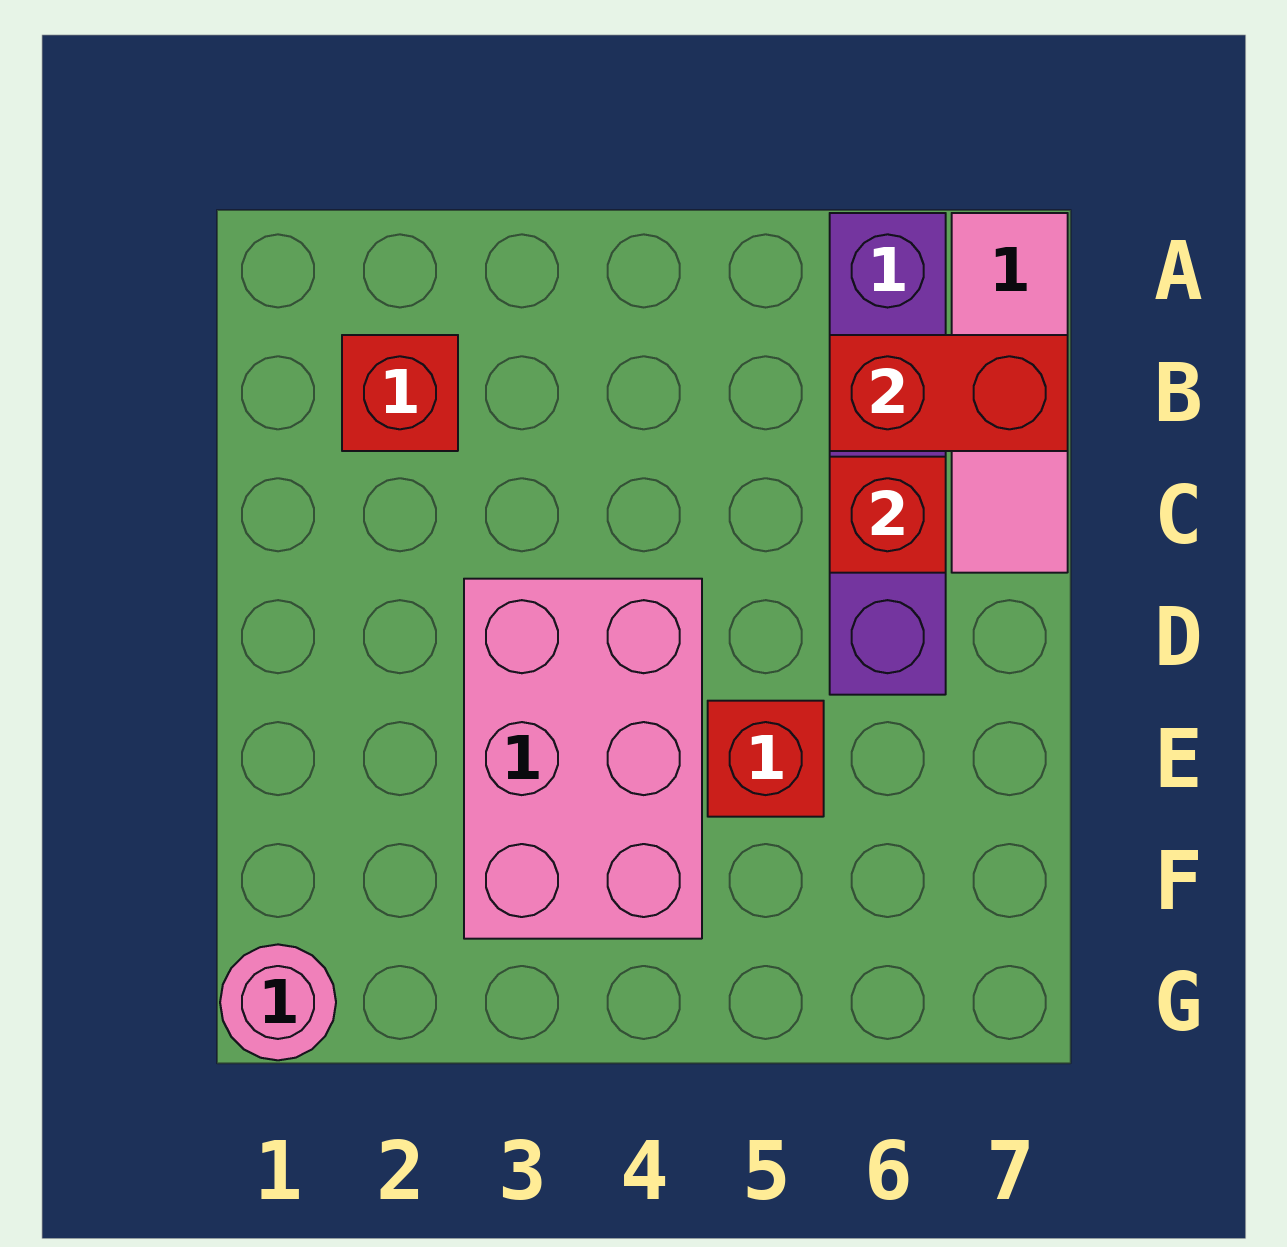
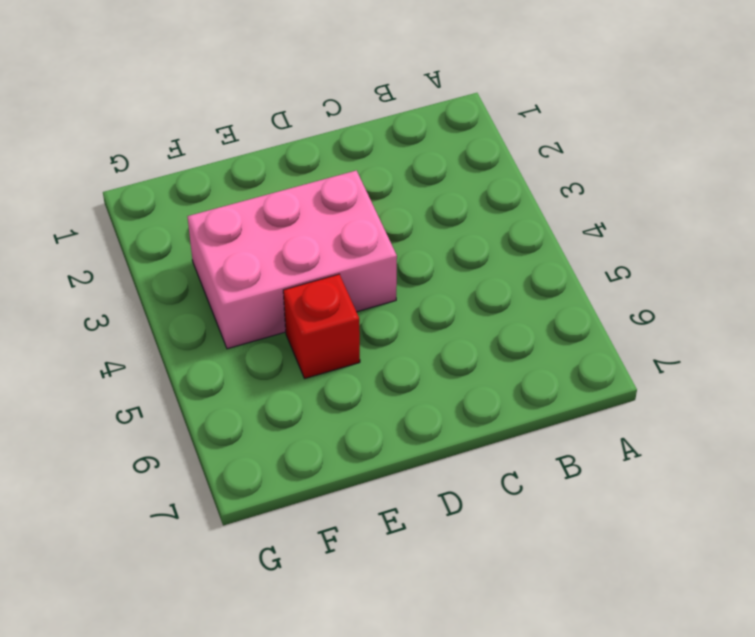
none -> purple 1x4 brick [830,213,946,695]
none -> pink 1x3 tile [952,213,1068,573]

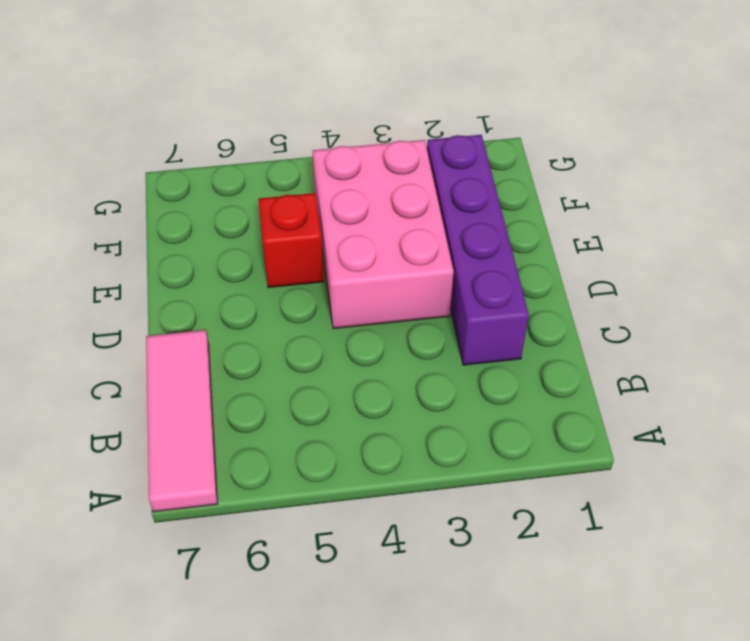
purple 1x4 brick [427,135,529,365] -> purple 1x4 brick moved to [830,213,946,695]
none -> red 1x1 brick [342,335,458,451]
none -> pink 1x1 round brick [220,944,336,1060]

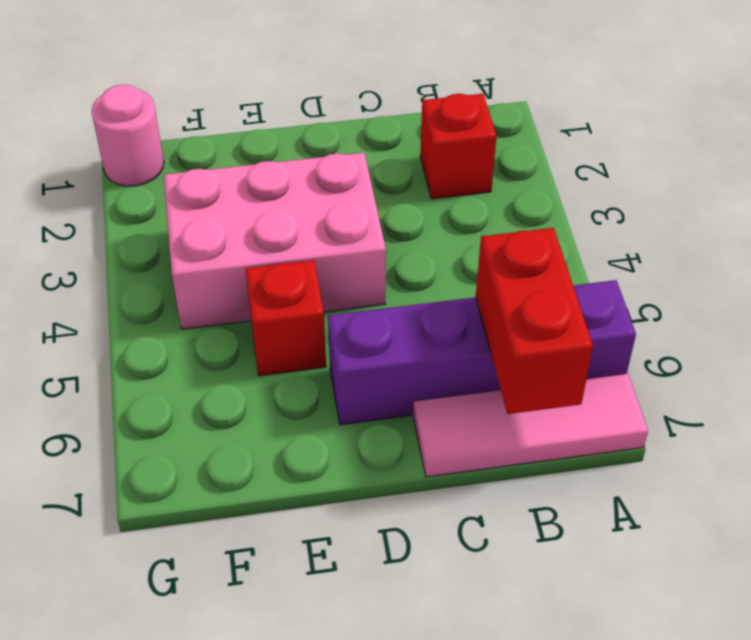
none -> red 1x1 brick [830,457,946,573]

